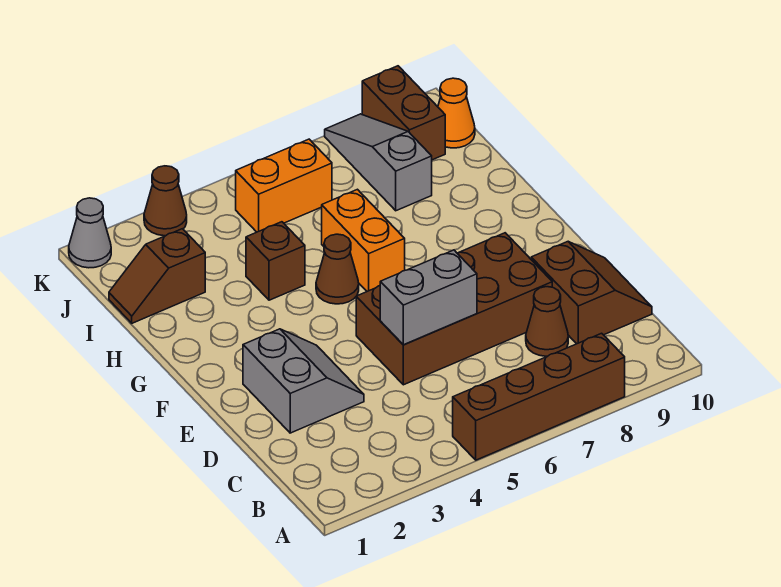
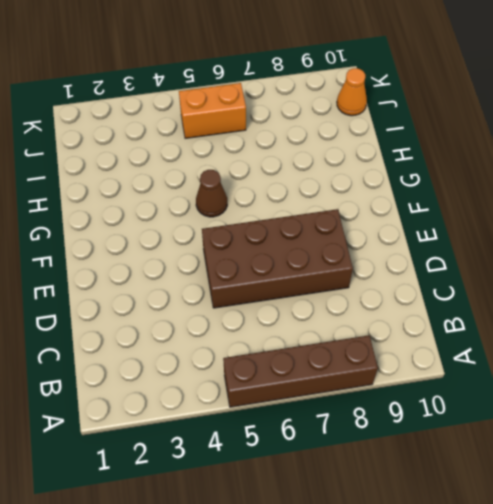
none -> brown 1x1 cone [526,287,568,356]
none -> brown 2x2 slope [531,242,652,344]
none -> grey 2x2 slope [243,329,364,433]

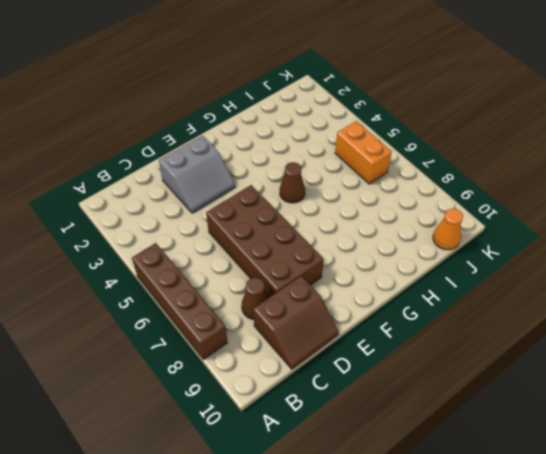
none -> orange 1x2 brick [322,189,405,291]
none -> brown 1x1 brick [246,222,305,300]
none -> brown 1x2 slope [109,229,205,323]

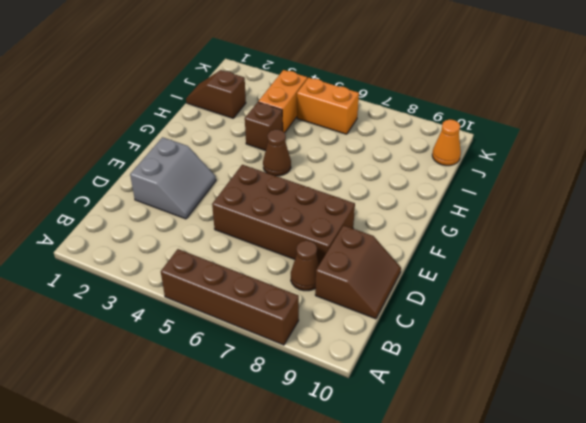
orange 1x2 brick [258,70,307,133] -> orange 1x2 brick moved to [322,189,405,291]
none -> grey 1x3 slope [325,114,432,211]
none -> brown 1x2 brick [362,66,445,160]
none -> grey 1x1 cone [69,198,111,268]

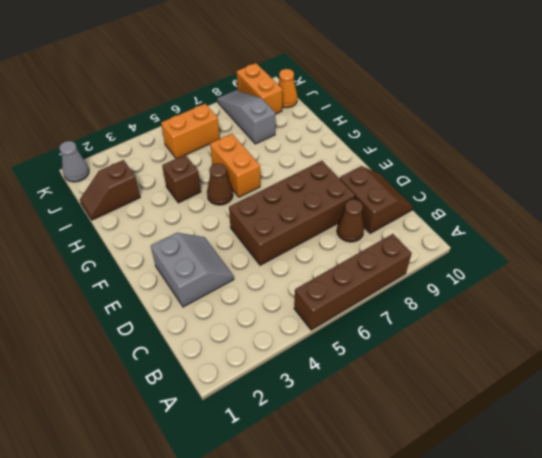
orange 1x2 brick [237,63,282,114] -> brown 1x2 brick [362,66,445,160]
none -> brown 1x1 cone [144,166,187,236]
none -> grey 1x2 brick [380,250,477,345]

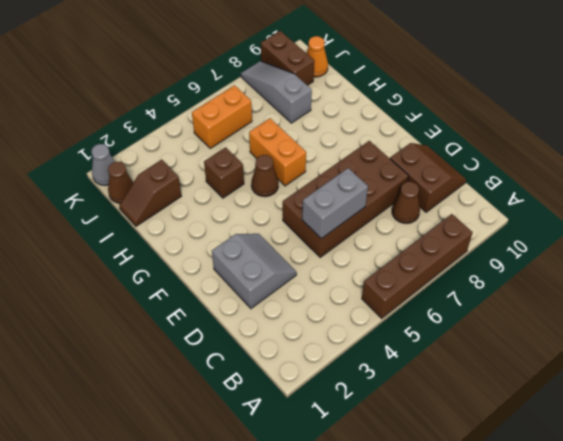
brown 1x1 cone [108,162,133,203] -> brown 1x1 cone moved to [144,166,187,236]

